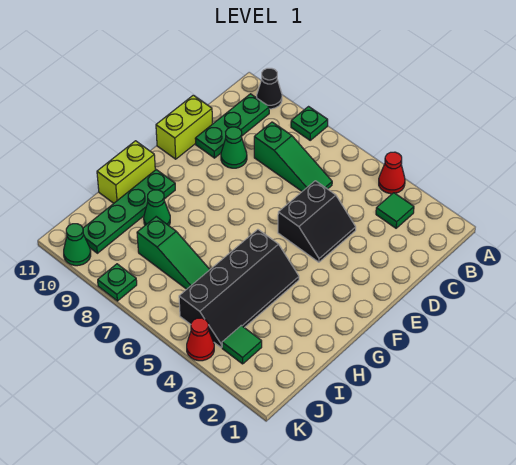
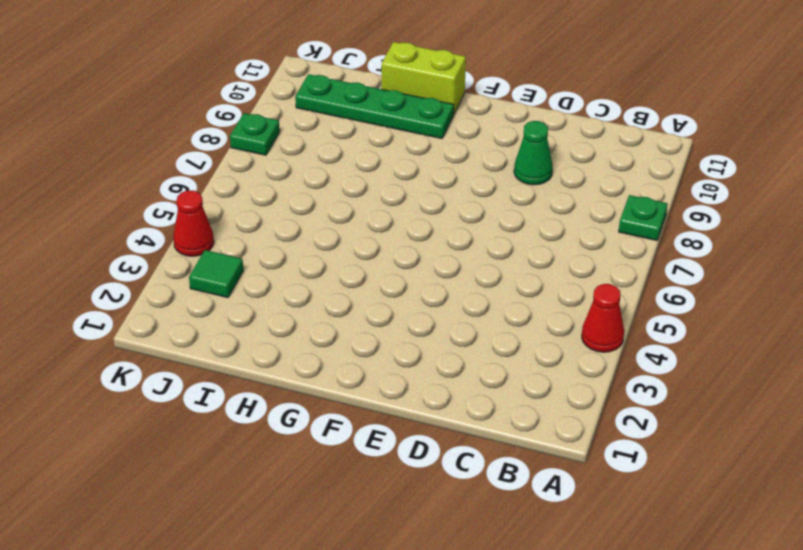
none -> black 1x1 cone [257,68,282,109]
none -> green 1x1 tile [376,193,414,228]
none -> green 1x3 plate [195,94,269,158]

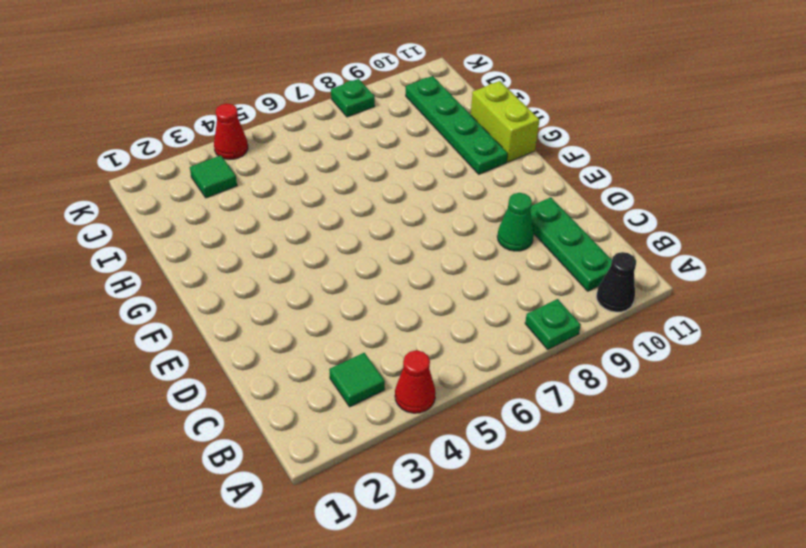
none -> green 1x3 slope [254,122,332,191]
none -> black 2x2 slope [278,181,356,262]
none -> lime 1x2 brick [156,95,212,159]

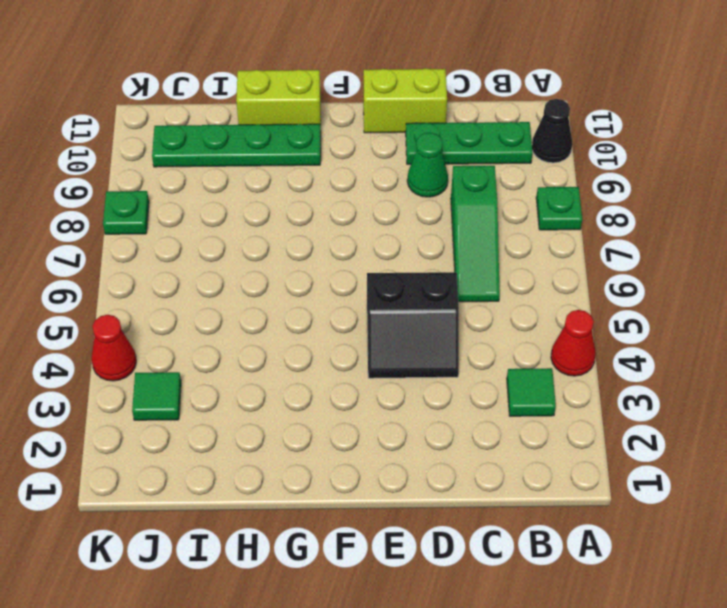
none -> black 2x4 slope [179,229,299,347]
none -> green 1x1 cone [144,190,170,226]
none -> green 1x3 slope [137,217,210,289]

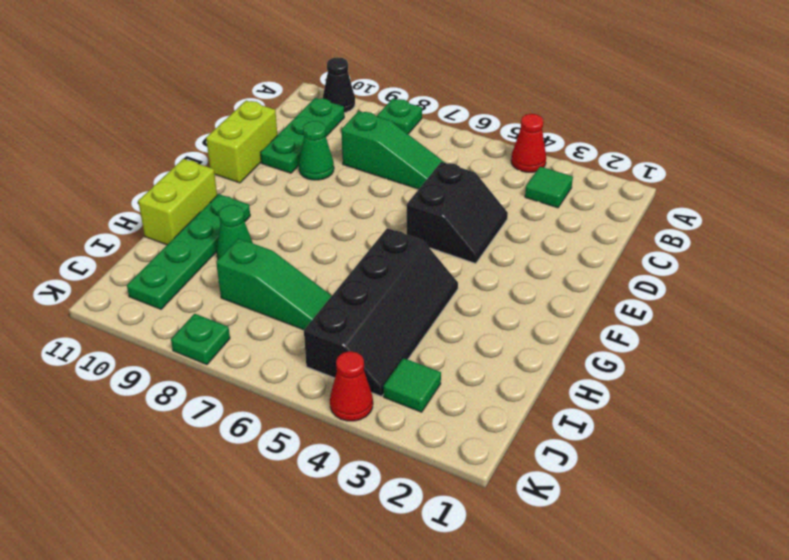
none -> green 1x1 cone [64,224,91,266]

